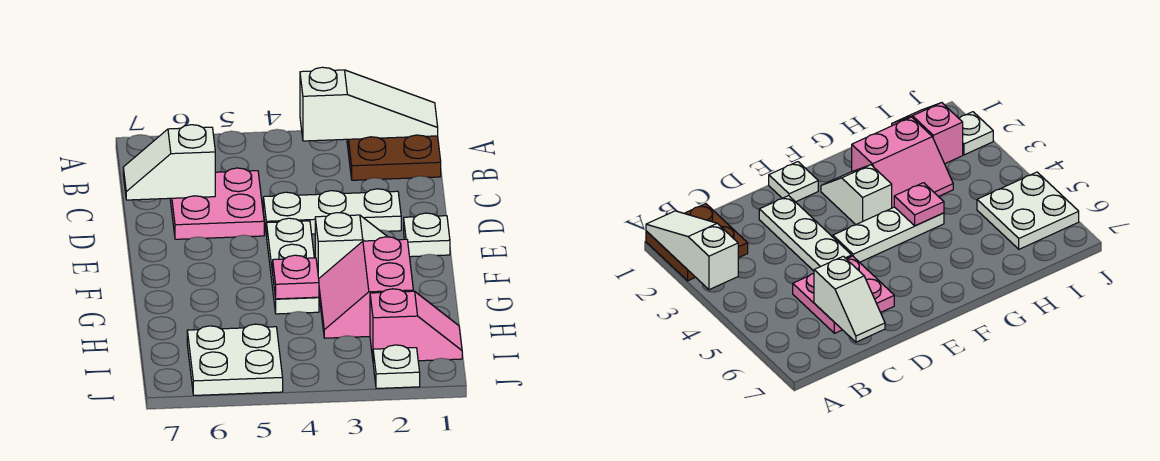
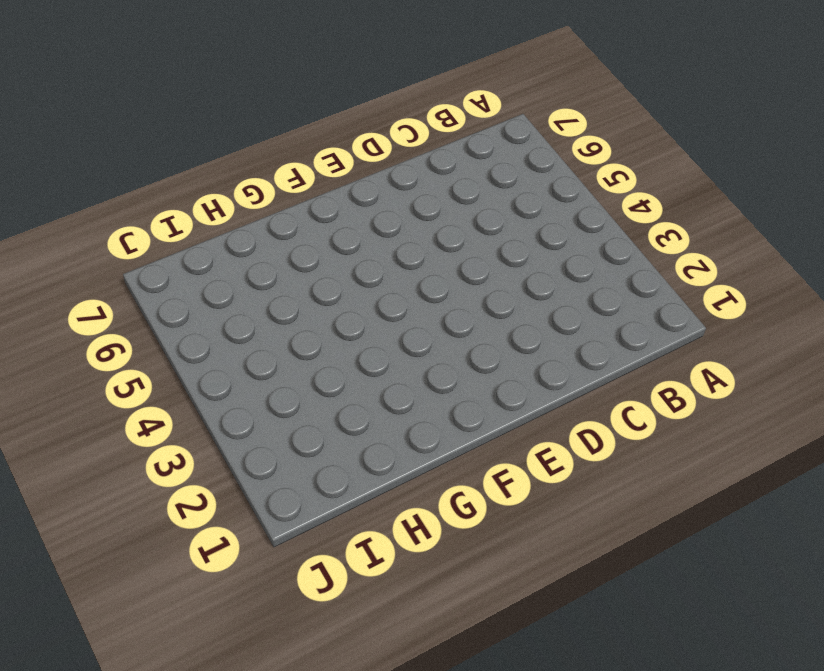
none -> brown 2x2 plate [347,135,441,180]
none -> pink 2x2 plate [170,168,264,239]
none -> white 1x3 plate [263,189,401,236]

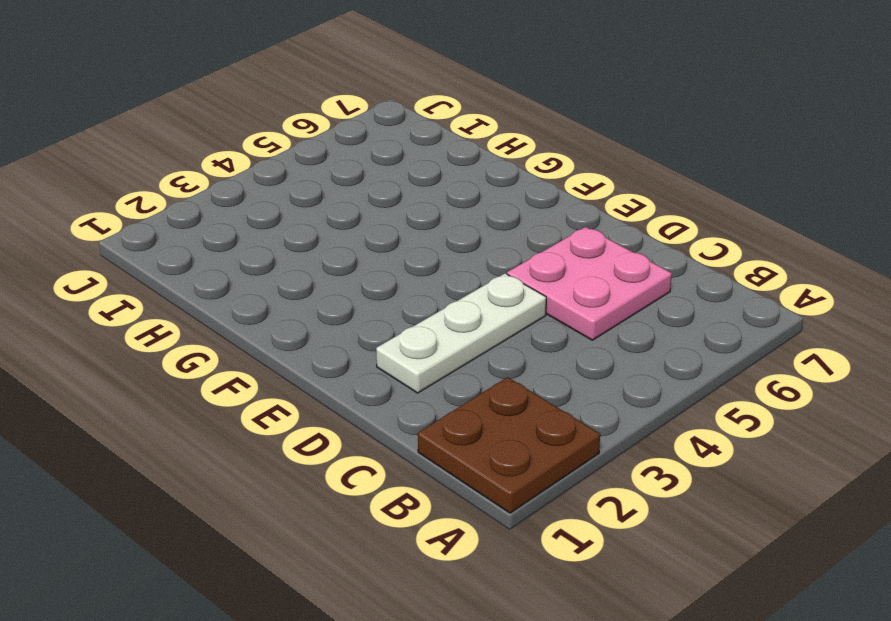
none -> white 1x1 plate [404,213,450,257]
none -> white 1x3 plate [267,218,319,314]
none -> white 1x2 slope [315,213,387,278]

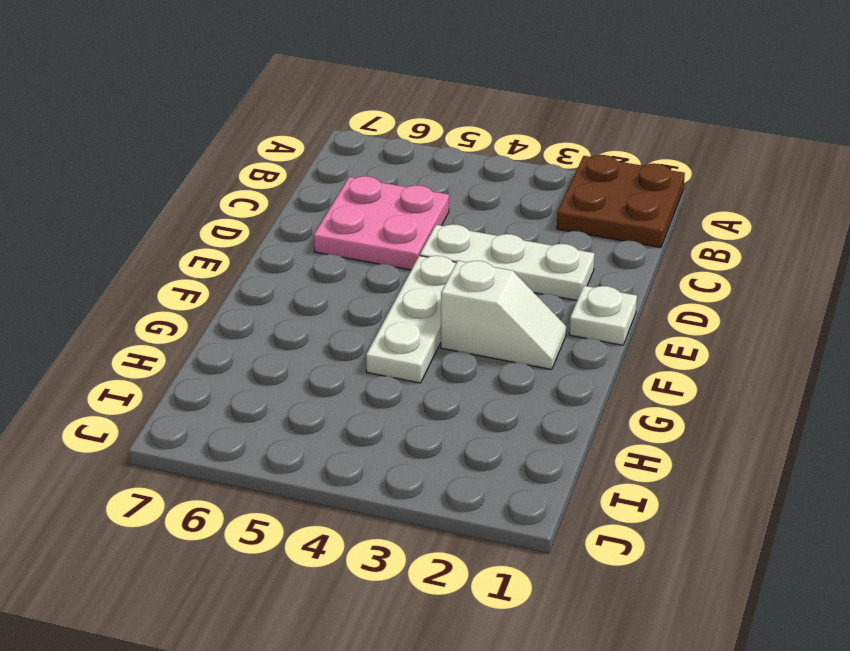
none -> pink 2x2 slope [319,237,413,338]
none -> pink 1x2 slope [370,289,462,361]
none -> white 2x2 plate [187,324,283,395]

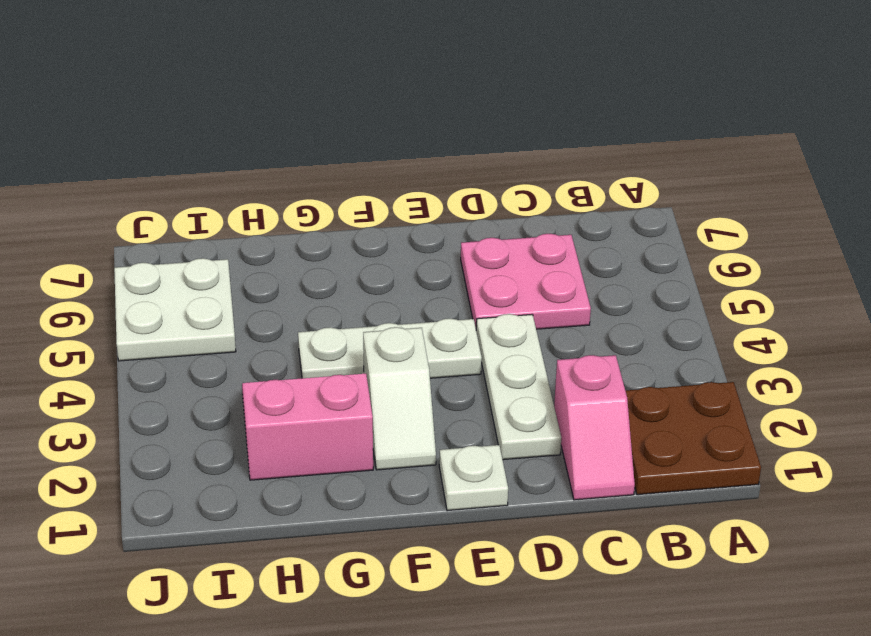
pink 1x2 slope [554,355,635,500] -> pink 1x2 slope moved to [370,289,462,361]
none -> white 1x1 plate [373,345,420,389]
none -> white 1x3 slope [300,67,438,141]
none -> white 1x2 slope [123,125,215,200]

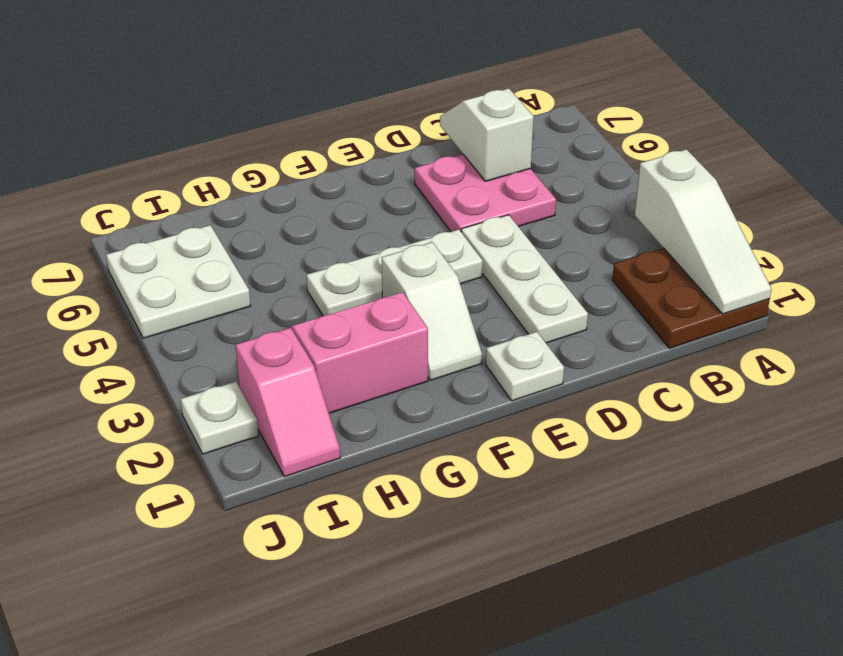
none -> pink 1x1 plate [273,255,319,299]

